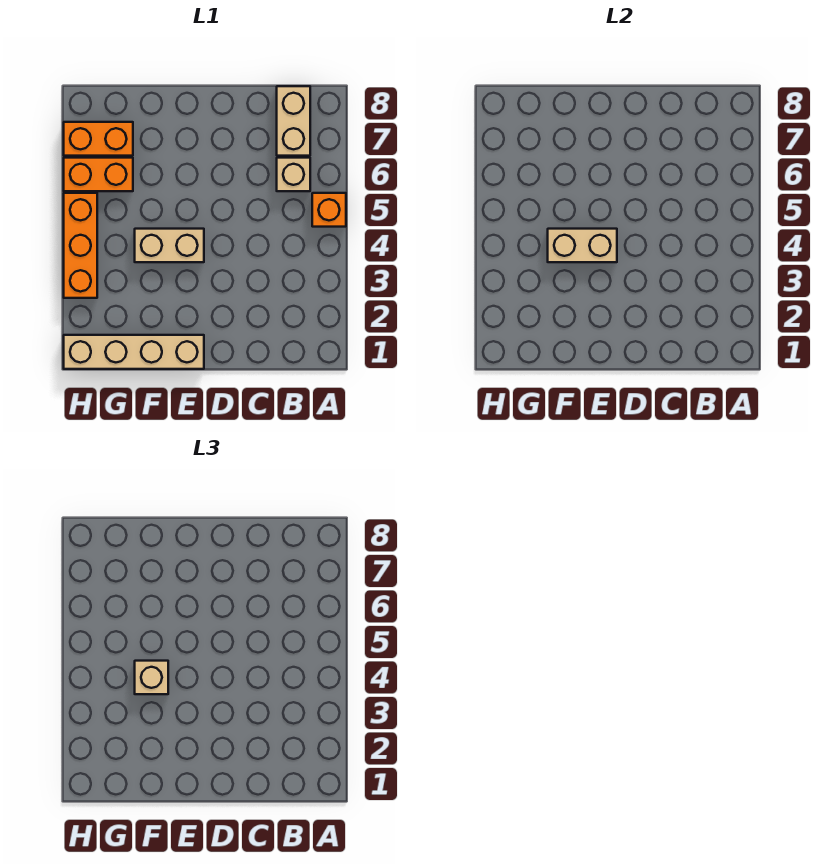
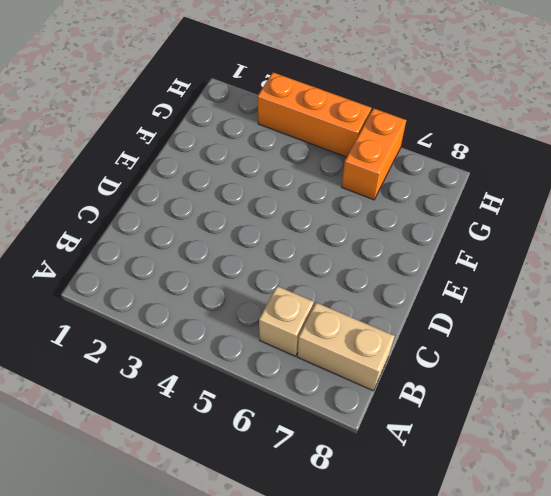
none -> orange 1x1 brick [312,193,346,227]
none -> tan 1x4 brick [64,335,204,369]

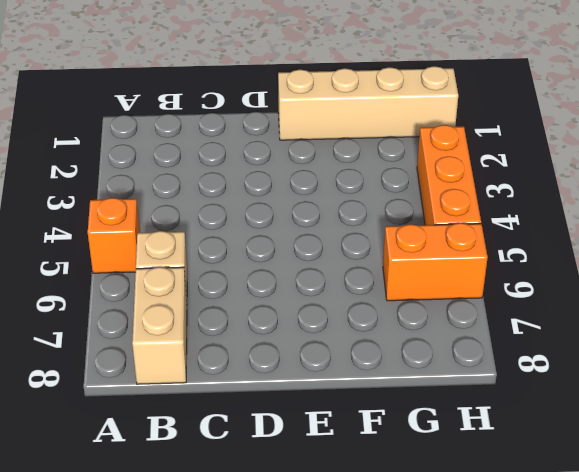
none -> tan 1x2 brick [135,229,204,262]
none -> orange 1x2 brick [64,122,133,156]

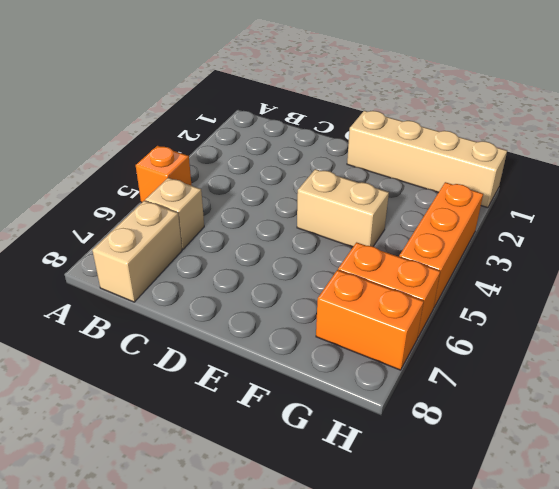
none -> tan 1x2 brick [548,229,617,262]
none -> tan 1x1 brick [135,661,168,694]

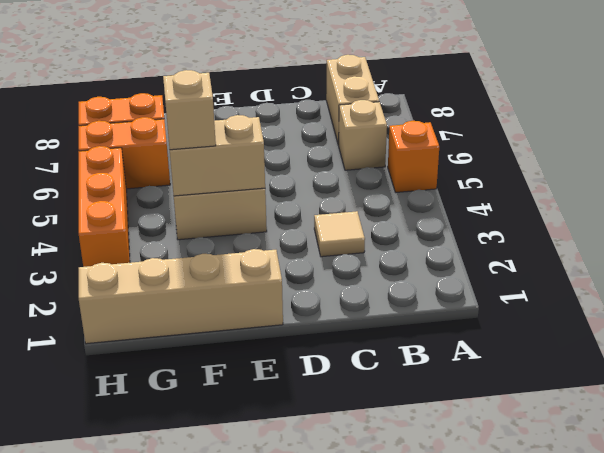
tan 1x1 tile [314,211,365,257] -> none

